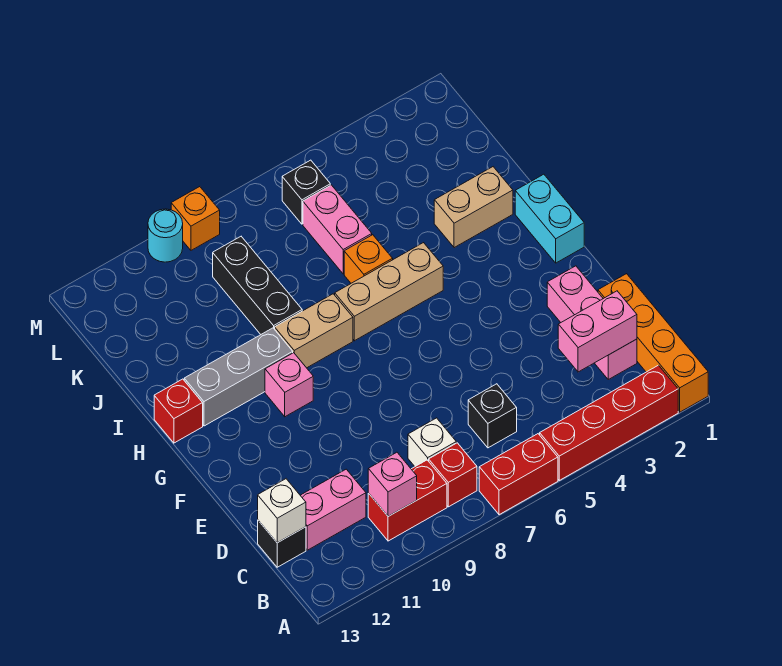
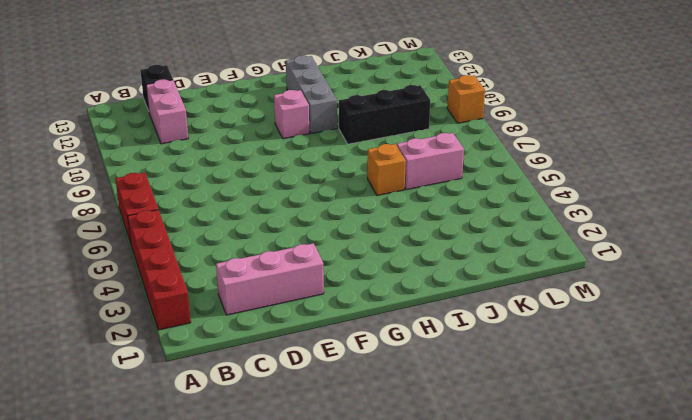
none -> orange 1x4 brick [598,274,708,412]
none -> red 1x1 brick [429,443,477,507]
none -> red 1x2 brick [368,460,447,541]

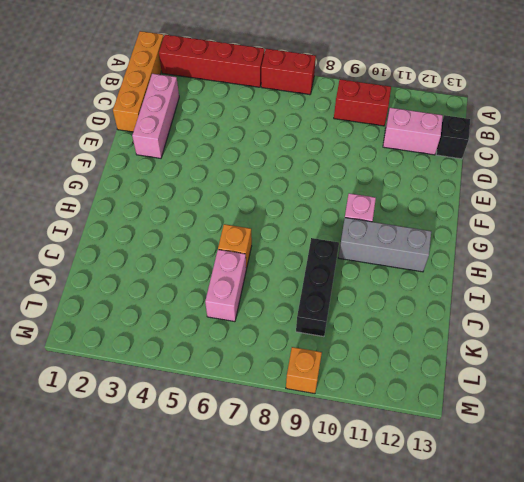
none -> red 1x1 brick [429,443,477,507]
none -> black 1x1 brick [468,384,517,448]
none -> white 1x1 brick [408,418,456,466]

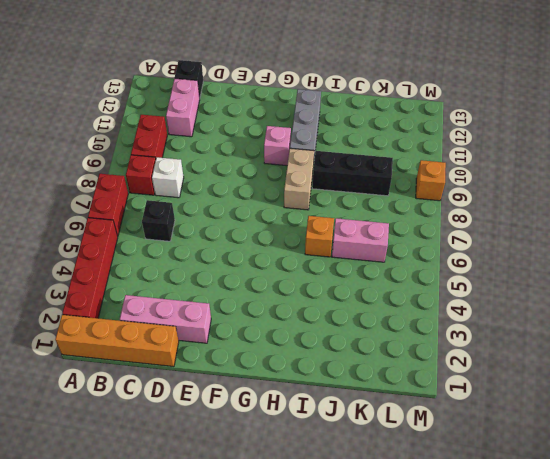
none -> cyan 1x2 brick [515,174,584,263]
none -> tan 1x3 brick [335,243,443,341]
none -> red 1x1 brick [154,379,203,443]

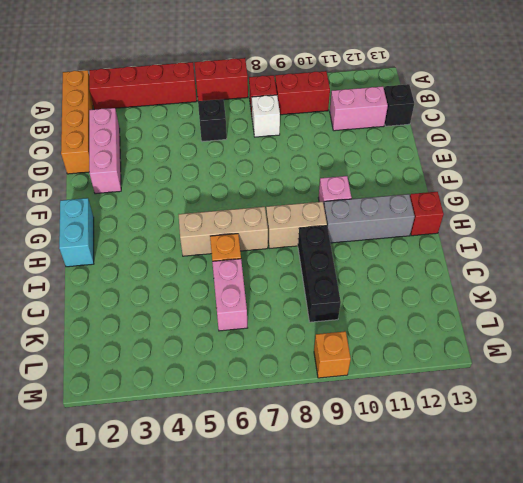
none -> tan 1x2 brick [434,167,513,248]
none -> black 1x1 brick [282,160,330,224]
none -> cyan 1x1 round brick [148,209,183,262]

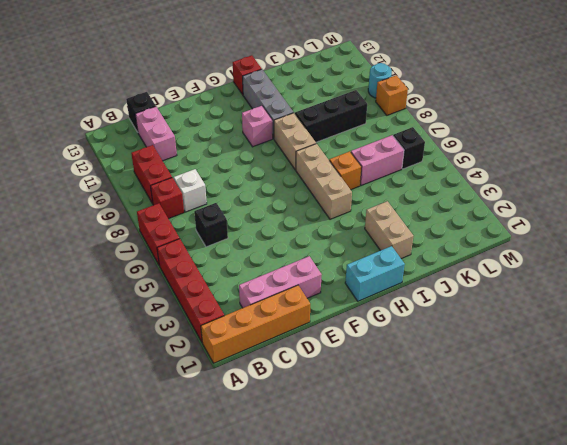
none -> pink 1x1 brick [368,452,417,516]
none -> pink 1x2 brick [558,291,637,372]
none -> white 1x1 brick [258,479,306,543]

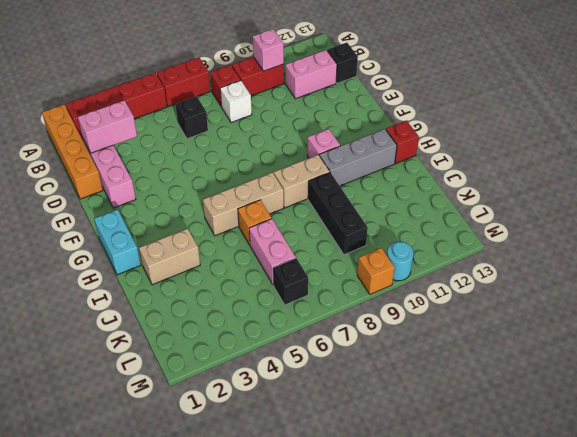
none -> white 1x1 brick [258,479,306,543]

